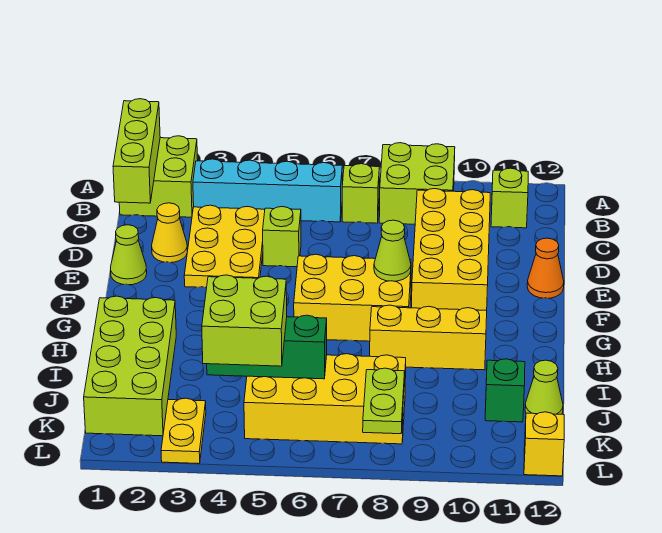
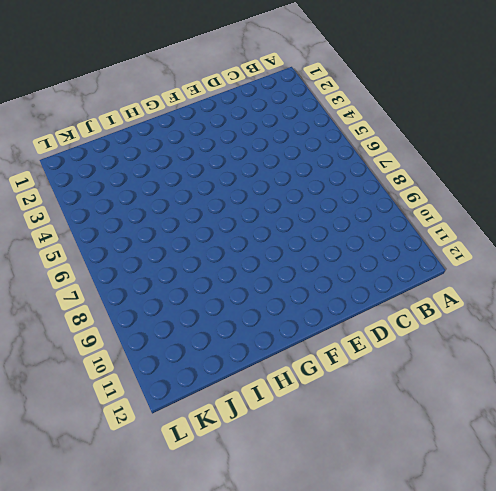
none -> lime 2x2 brick [119,136,198,217]
none -> lime 2x2 brick [379,143,455,224]
none -> cyan 1x4 brick [193,159,342,222]

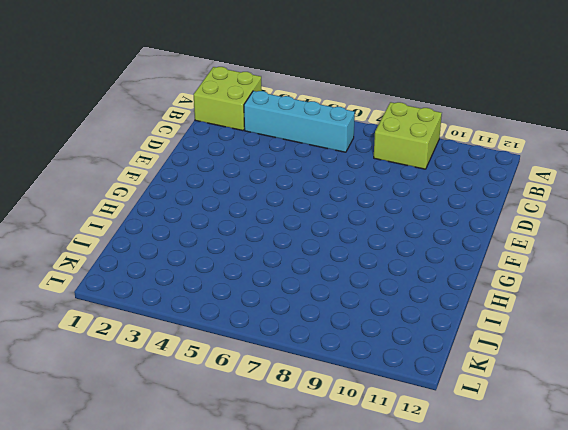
none -> lime 1x1 brick [342,164,379,223]
none -> lime 1x1 brick [491,168,528,228]
none -> yellow 2x3 plate [184,205,265,288]

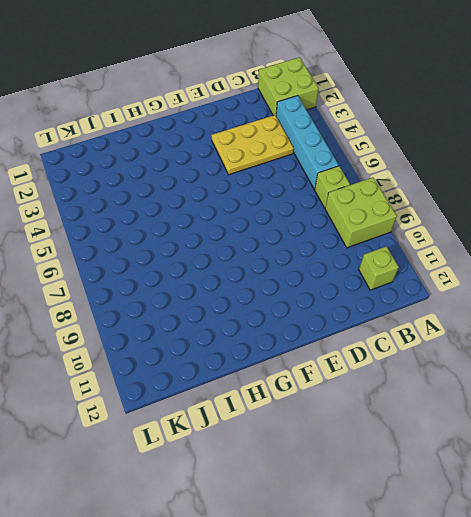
none -> yellow 2x4 brick [412,189,490,310]
none -> yellow 1x1 cone [152,203,187,263]
none -> lime 1x1 brick [263,207,301,267]

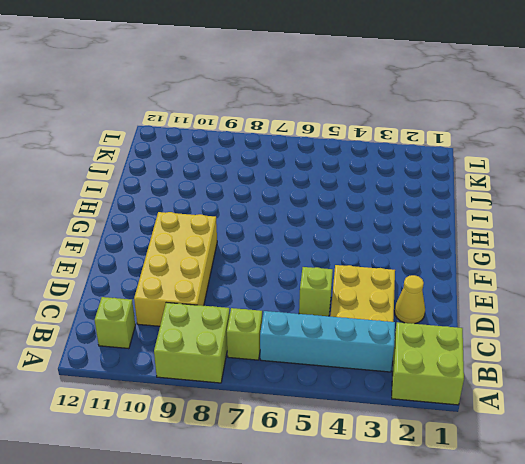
none -> lime 1x1 cone [111,225,147,285]
none -> orange 1x1 cone [527,238,564,298]
none -> yellow 2x3 brick [294,254,411,341]

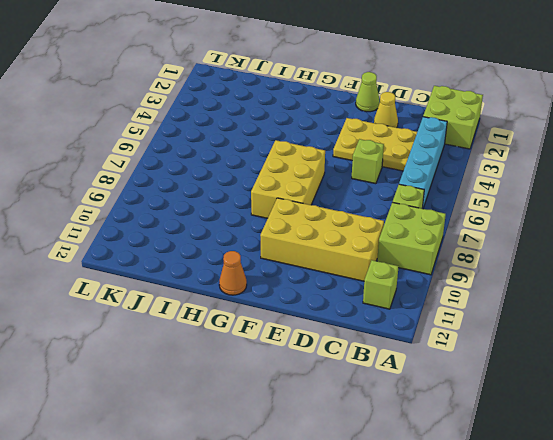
orange 1x1 cone [219,251,247,295] -> orange 1x1 cone moved to [527,238,564,298]
none -> lime 2x4 brick [84,296,176,436]
none -> yellow 1x3 brick [370,305,487,370]
none -> yellow 2x4 brick [244,354,406,444]

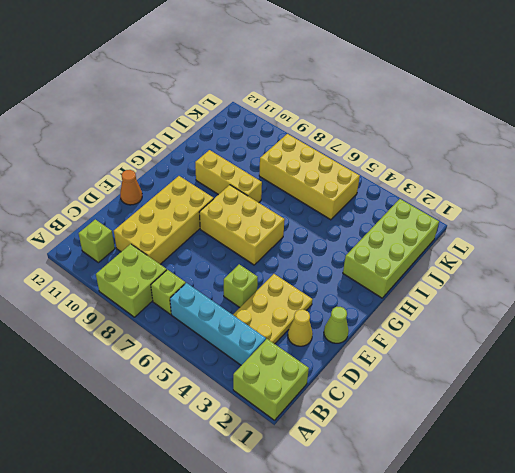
none -> green 1x1 brick [485,359,525,422]
none -> lime 1x1 cone [525,360,563,414]
none -> yellow 1x2 plate [161,398,206,464]

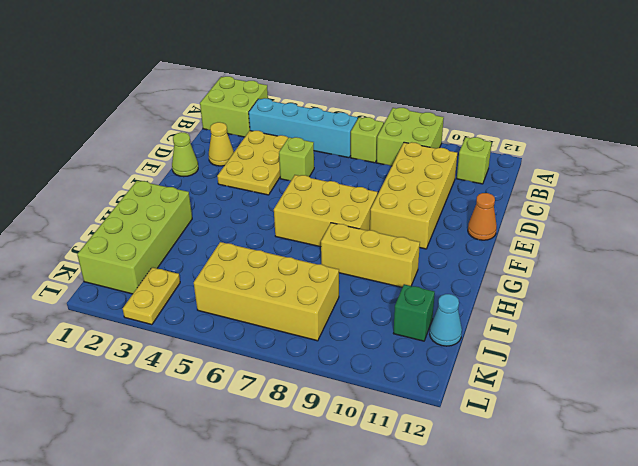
cyan 1x1 cone [430,294,462,346] -> lime 1x1 cone [525,360,563,414]
none -> yellow 1x1 brick [524,412,564,476]
none -> lime 1x3 brick [113,99,160,203]
none -> lime 1x1 cone [374,220,411,281]

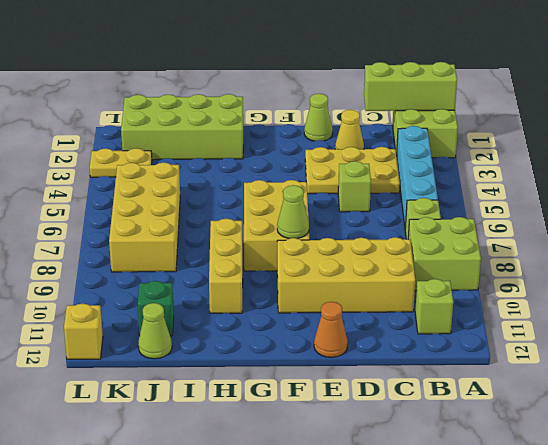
none -> green 1x3 brick [207,315,327,379]
none -> lime 1x2 plate [363,368,405,434]
none -> lime 2x2 brick [202,275,287,366]

